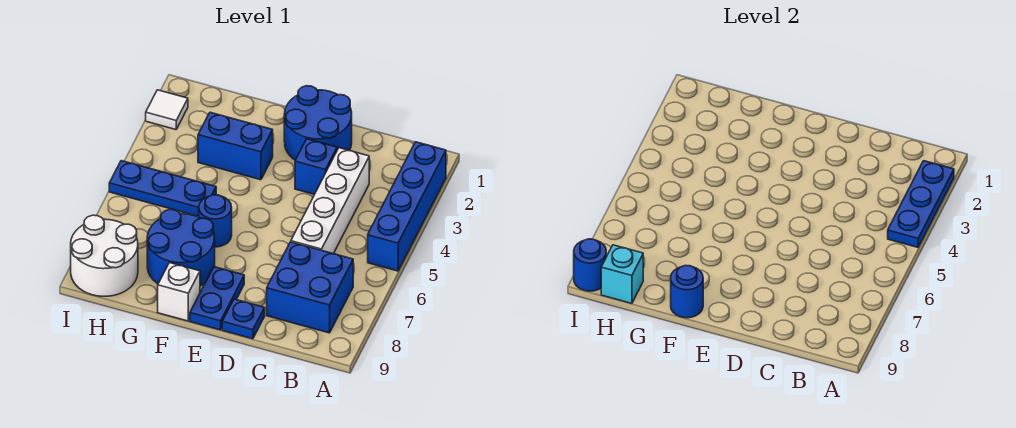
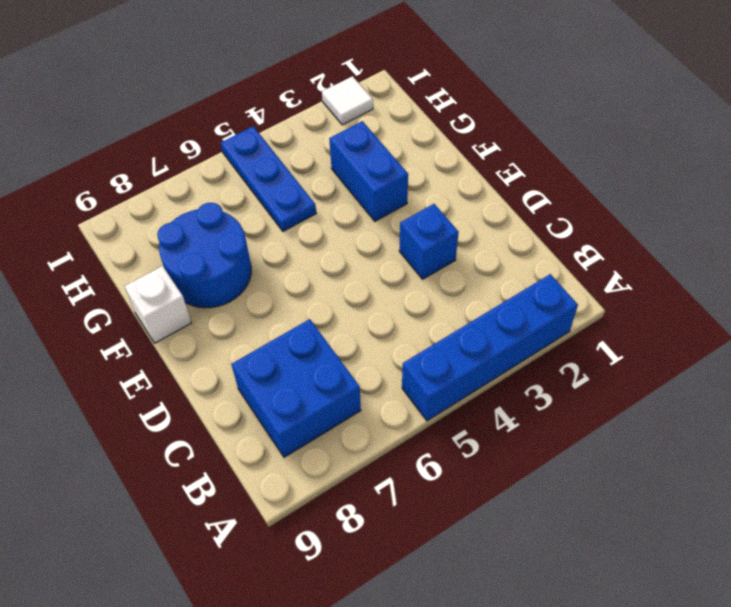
none -> white 1x4 brick [291,148,369,254]
none -> blue 2x2 round brick [284,86,352,160]
none -> blue 1x1 plate [222,299,265,339]

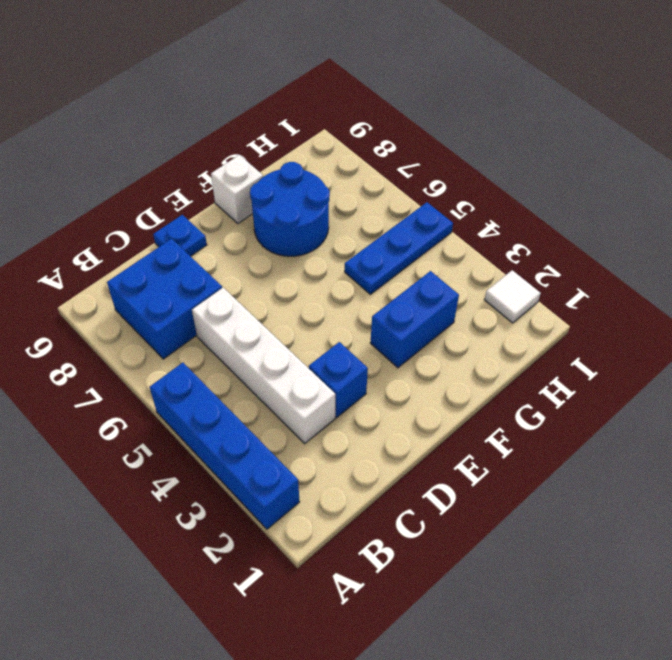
none -> blue 2x2 round brick [284,86,352,160]
none -> blue 1x2 plate [190,267,244,330]
none -> blue 1x1 round brick [199,195,232,247]

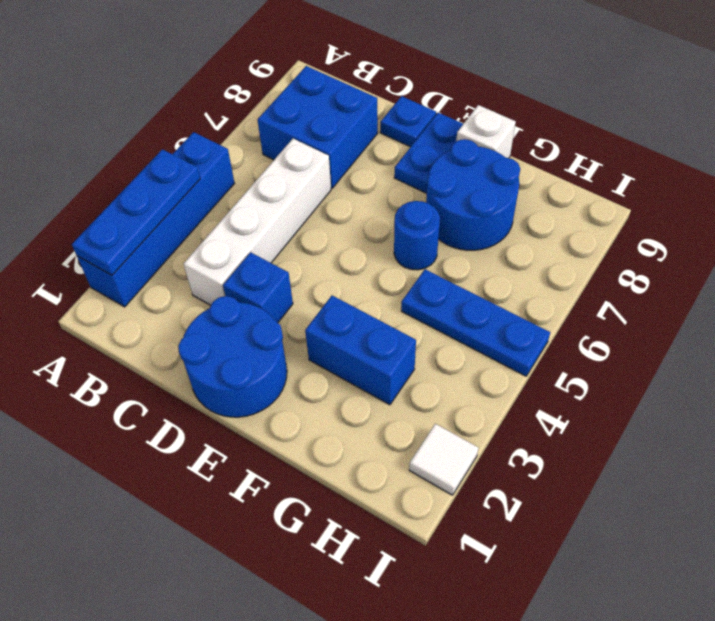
none -> white 2x2 round brick [71,215,138,296]
none -> blue 1x1 round brick [671,265,703,318]
none -> cyan 1x1 brick [601,245,643,303]

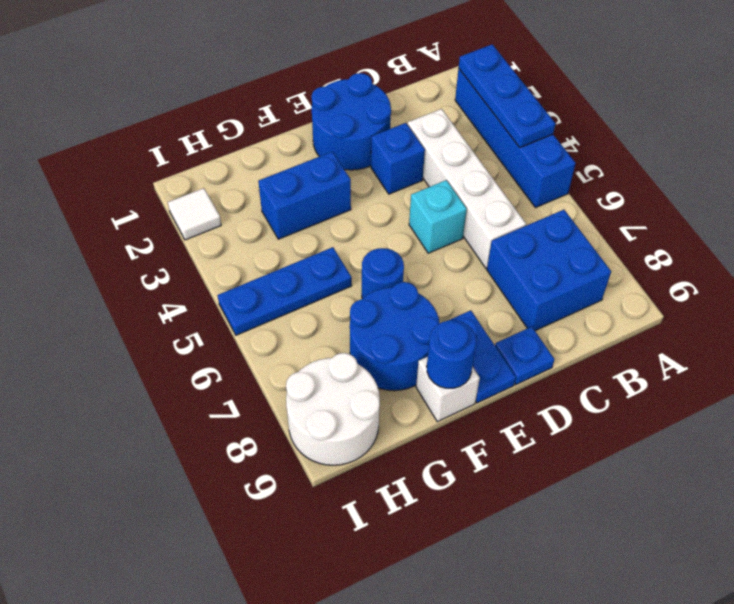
cyan 1x1 brick [409,180,467,253] -> cyan 1x1 brick moved to [601,245,643,303]
none -> blue 1x1 round brick [574,239,606,291]

